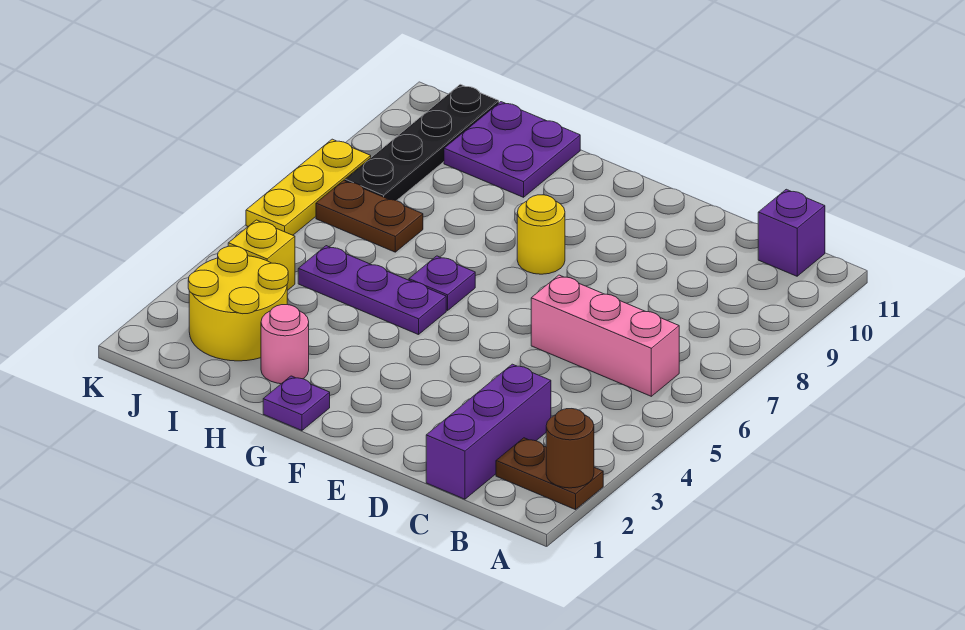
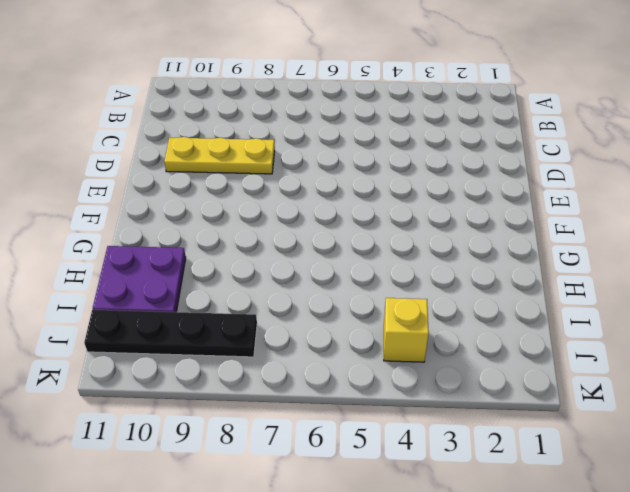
yellow 1x3 plate [164,137,275,174] -> yellow 1x3 plate moved to [246,139,371,235]
none -> brown 1x2 plate [496,438,603,510]
none -> pink 1x3 brick [531,275,679,396]
none -> purple 1x1 brick [758,189,825,276]

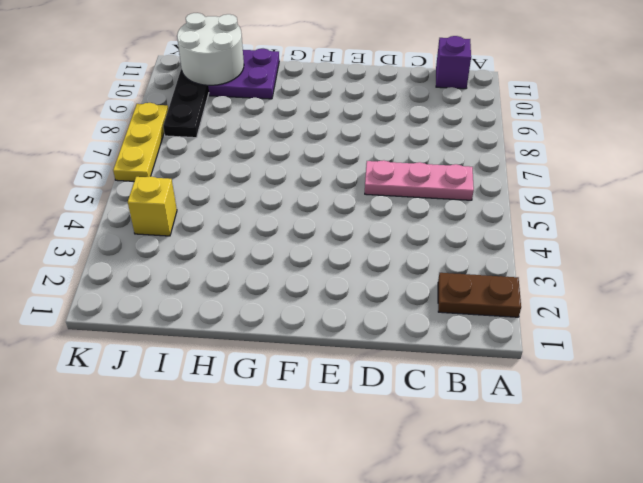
pink 1x3 plate [365,160,474,200] -> pink 1x3 brick [531,275,679,396]
white 2x2 round brick [177,13,244,86] -> none
none -> purple 1x3 brick [426,364,551,499]
none -> yellow 1x1 round brick [517,195,565,274]
none -> purple 1x1 plate [263,376,330,431]

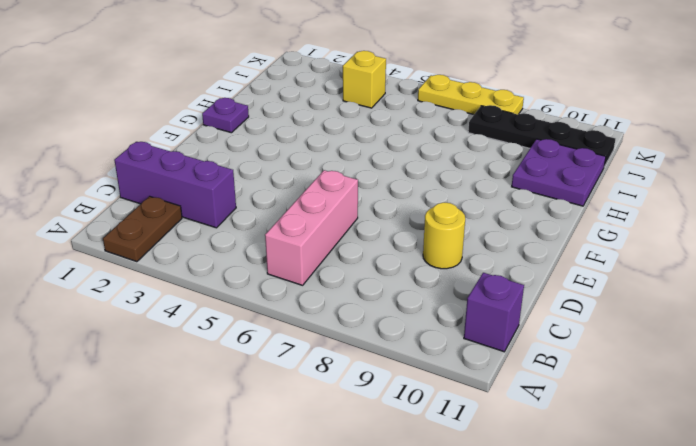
yellow 1x1 round brick [423,202,465,269] -> yellow 1x1 round brick moved to [517,195,565,274]
none -> purple 1x3 plate [298,246,446,335]
none -> purple 1x1 plate [409,256,475,310]
none -> pink 1x1 round brick [261,305,309,384]

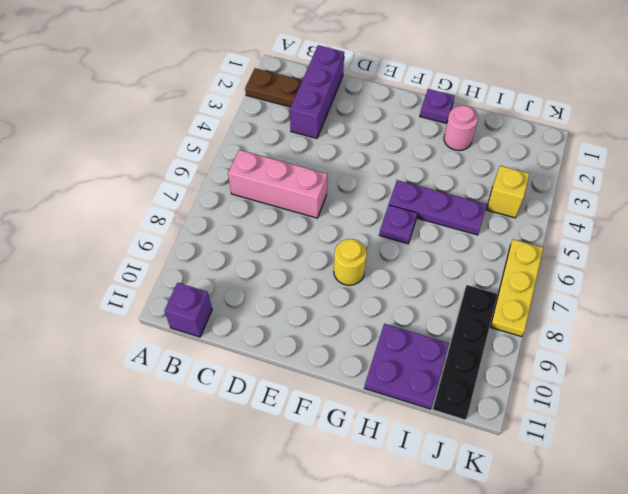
none -> yellow 2x2 round brick [188,246,288,361]
none -> brown 1x2 plate [316,180,423,252]
none -> brown 1x1 round brick [546,409,594,488]

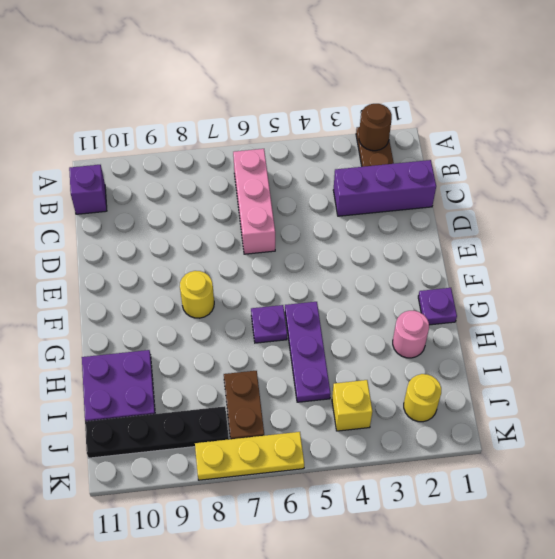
yellow 1x1 round brick [404,374,441,422] -> yellow 2x2 round brick [188,246,288,361]

